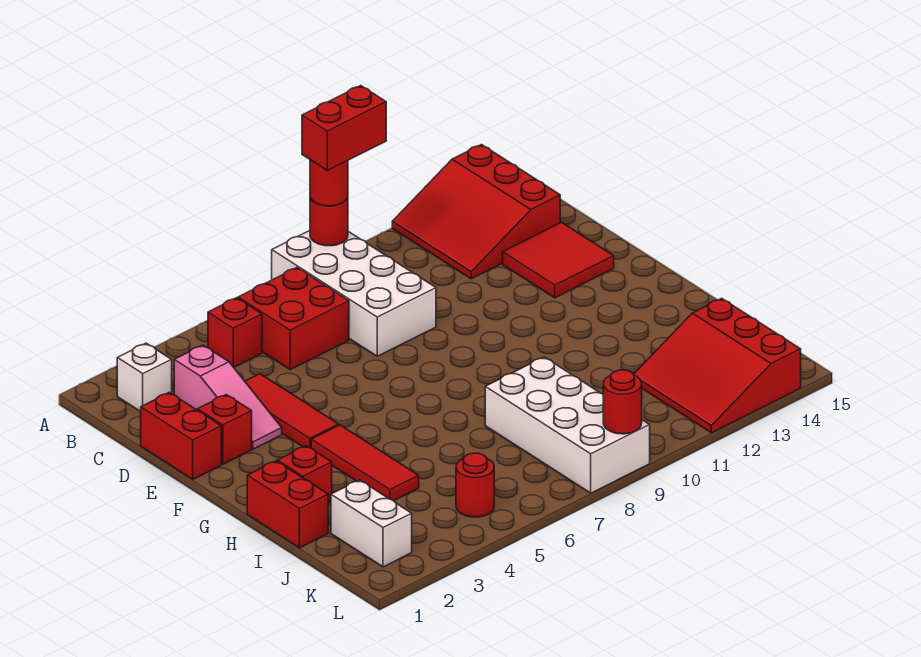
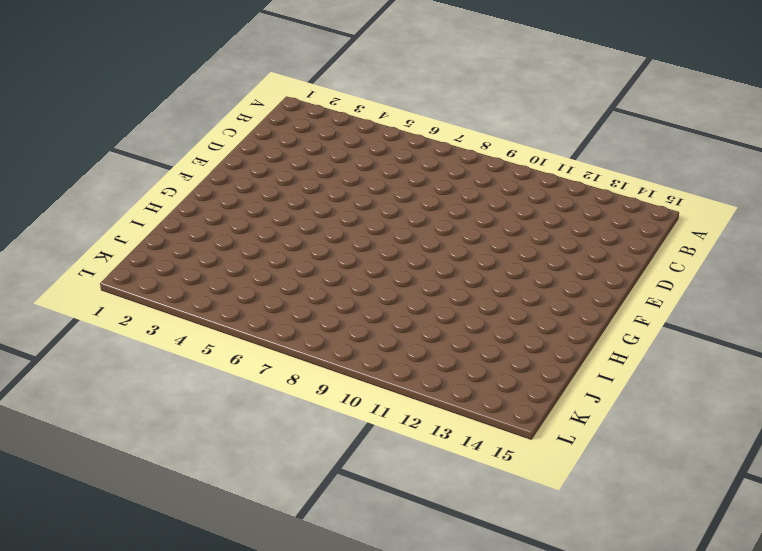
none -> white 2x4 brick [272,231,436,356]
none -> red 3x3 slope [392,145,560,279]
none -> white 1x1 brick [117,343,172,412]

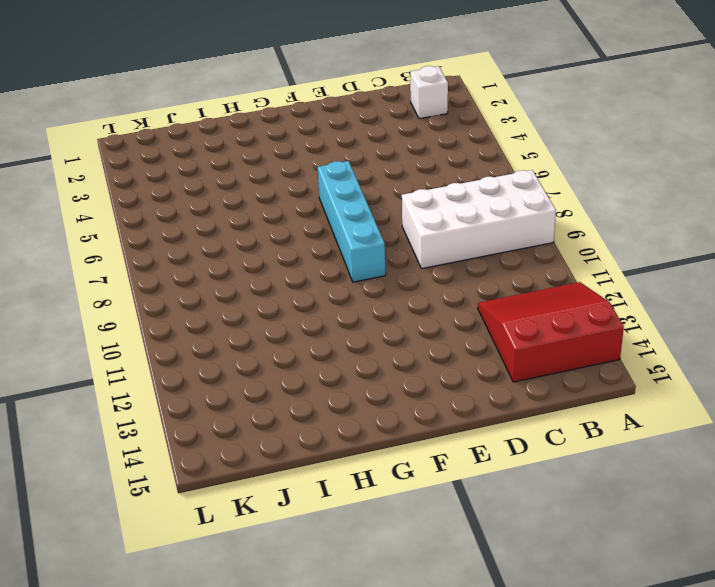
cyan 1x4 brick [318,161,386,282] -> none
none -> red 1x1 brick [208,298,262,367]
none -> red 2x2 brick [238,268,349,369]
none -> pink 1x3 slope [174,345,282,449]

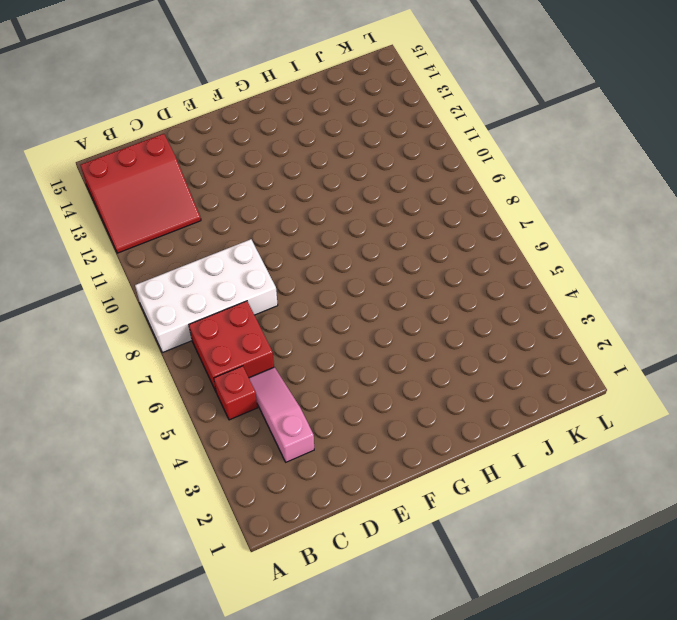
pink 1x3 slope [249,367,314,462] -> pink 1x3 slope turned to [174,345,282,449]
none -> white 1x1 brick [117,343,172,412]
none -> red 1x2 brick [141,392,221,479]
none -> red 1x3 tile [245,374,339,448]

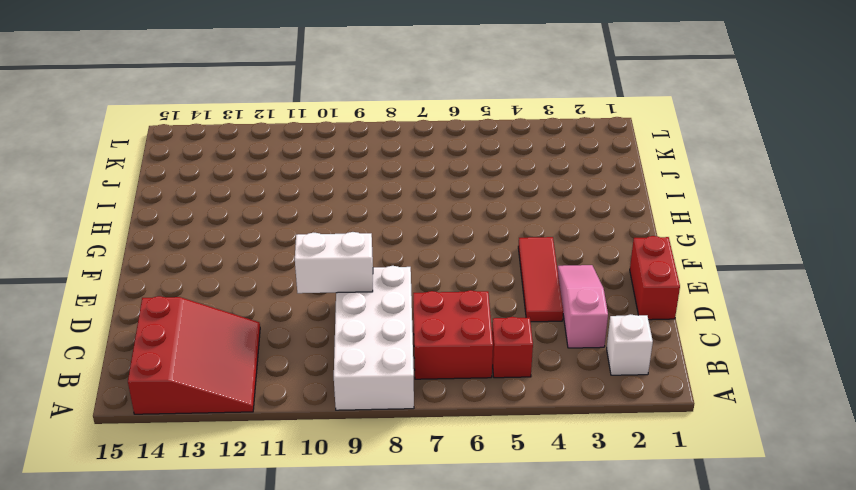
white 1x2 brick [295,232,373,293] -> white 1x2 brick turned to [331,480,412,567]
none -> red 2x2 tile [503,222,614,298]
none -> red 1x1 brick [197,395,252,464]
none -> red 1x3 tile [311,425,419,501]

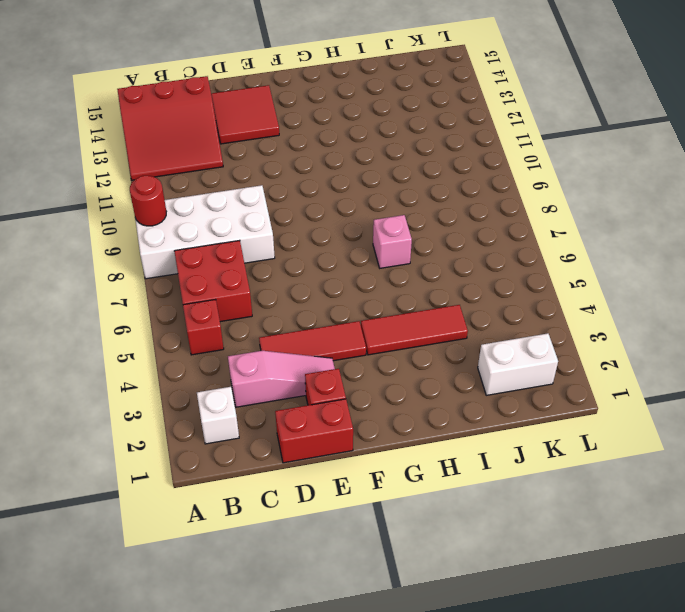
pink 1x1 brick [373,215,412,268] -> none
none -> red 1x2 brick [247,461,328,548]
none -> red 1x1 brick [278,446,332,503]
none -> white 2x4 brick [485,357,650,493]

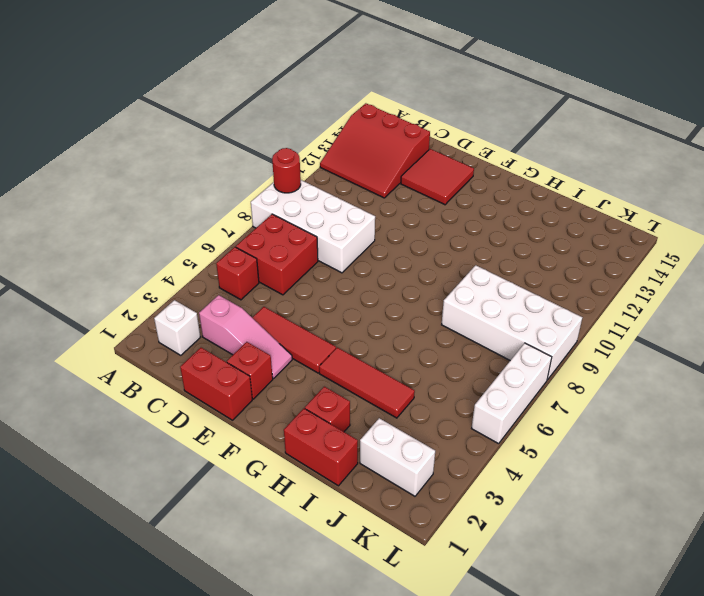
white 1x3 brick [472,343,552,444] -> none
none -> red 3x3 slope [634,298,801,433]
none -> red 1x1 round brick [456,453,494,517]
none -> red 1x1 round brick [603,370,642,434]

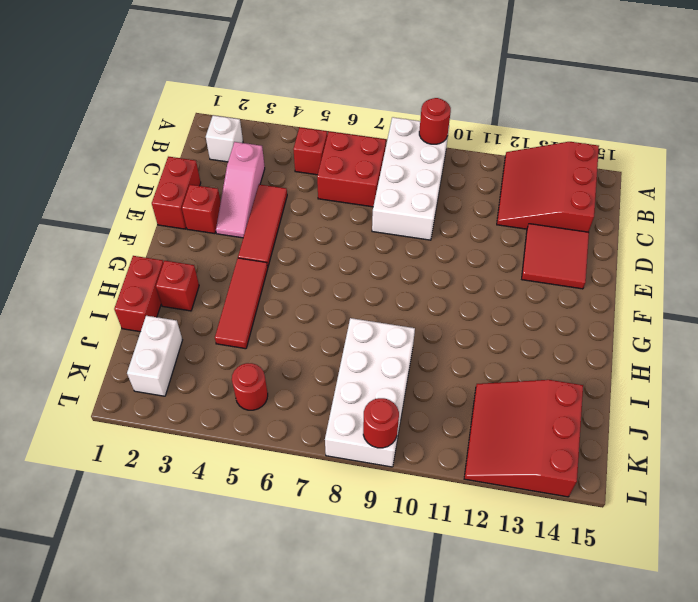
none -> red 1x1 round brick [310,160,348,206]
none -> red 1x2 brick [302,86,386,170]

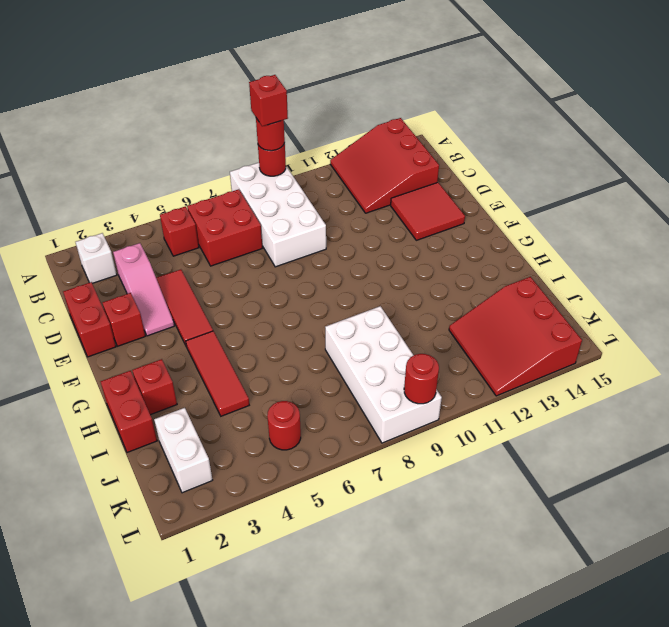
red 1x1 brick [249,75,288,126] -> red 1x2 brick [302,86,386,170]

